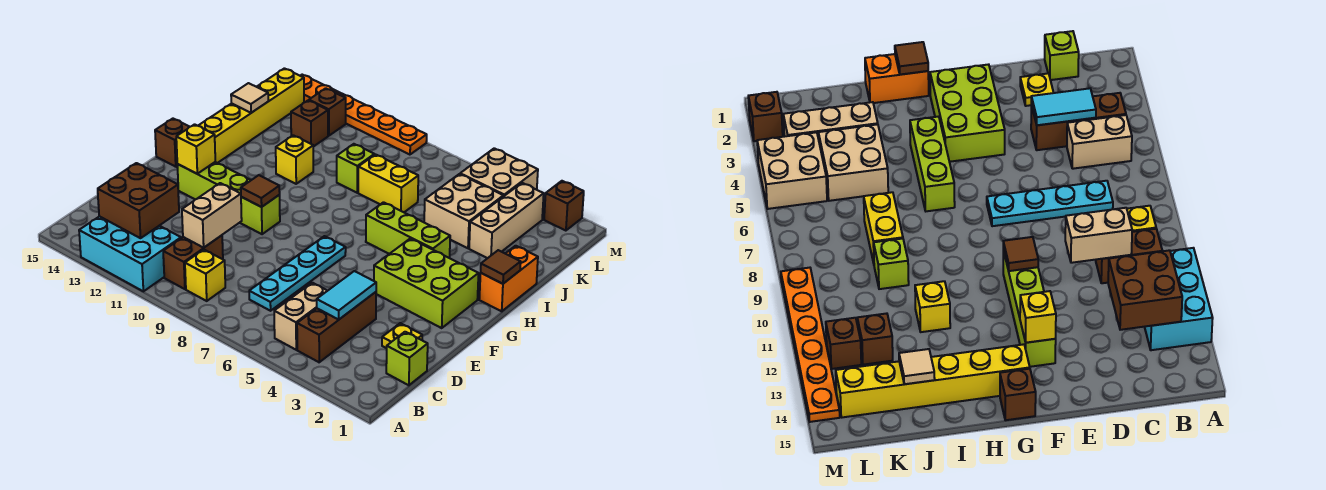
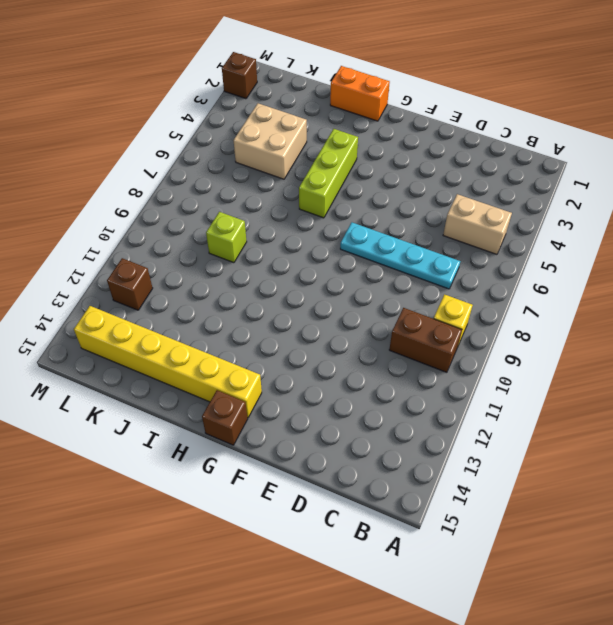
none -> cyan 2x3 brick [79,216,181,291]
none -> brown 1x3 brick [297,292,376,362]
none -> lime 1x1 brick [386,332,428,385]
none -> yellow 1x1 plate [382,323,422,348]

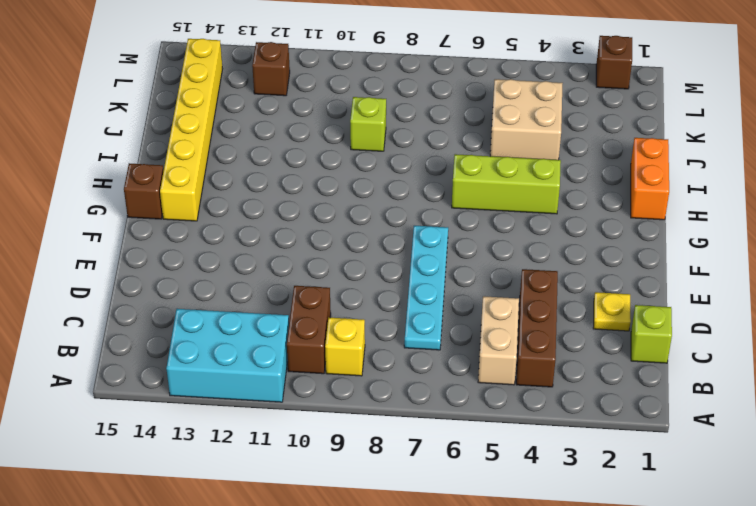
none -> lime 2x3 brick [374,238,479,328]
none -> lime 1x4 brick [177,162,280,234]
none -> yellow 1x1 brick [276,135,313,184]
none -> tan 1x3 brick [469,183,544,258]

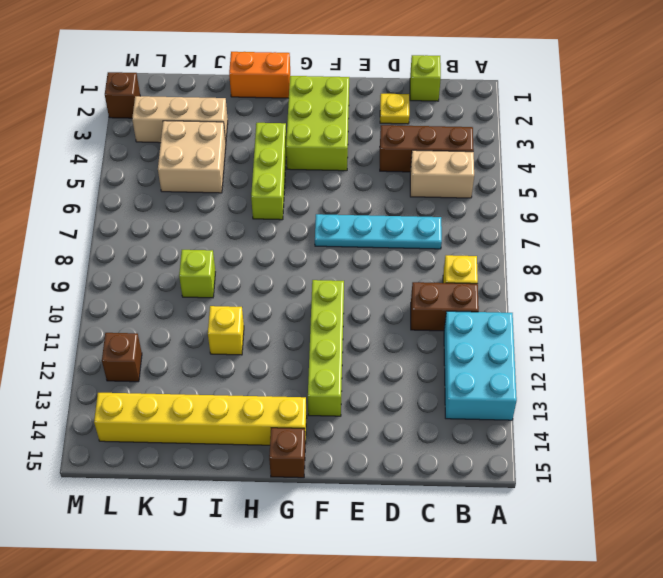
none -> yellow 1x2 brick [358,155,418,212]
none -> brown 1x1 brick [291,100,328,147]
none -> tan 2x2 brick [460,148,538,197]
none -> orange 1x6 plate [301,75,427,155]

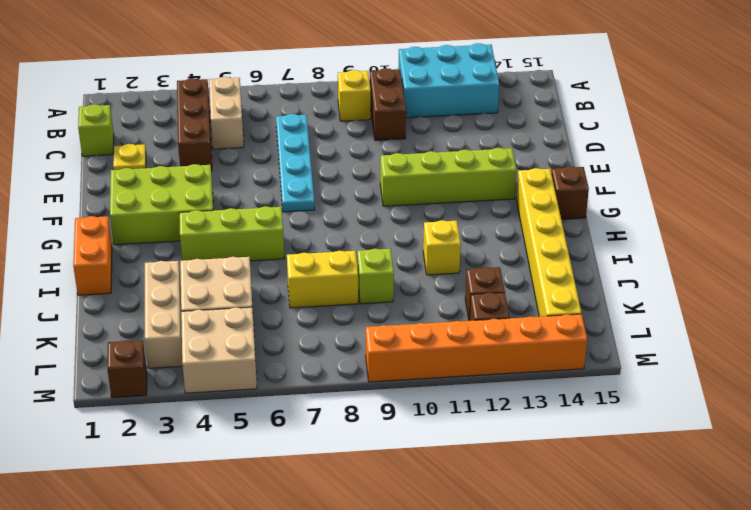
orange 1x6 brick [366,314,587,382] -> orange 1x6 plate [301,75,427,155]
none -> brown 2x2 brick [98,163,179,238]
none -> cyan 1x2 tile [317,271,376,320]
none -> tan 1x2 brick [182,183,242,248]
none -> brown 1x1 tile [241,175,280,207]

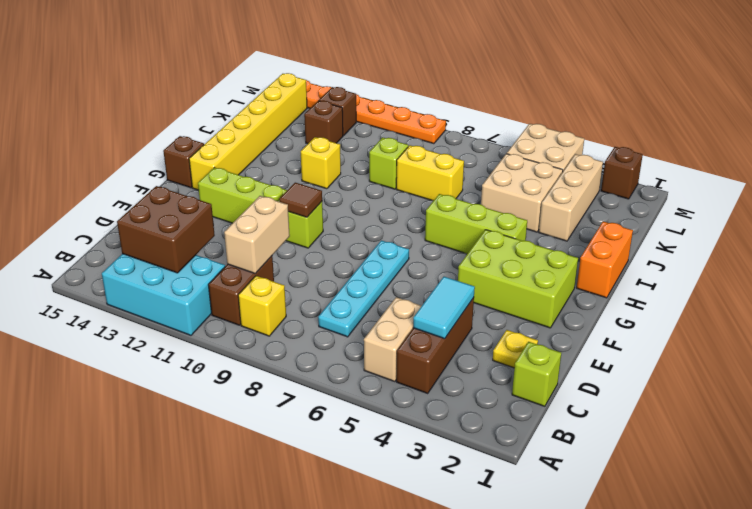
none -> yellow 1x1 brick [176,124,215,174]
none -> brown 1x1 tile [481,250,521,284]
none -> tan 1x1 tile [231,83,268,113]

